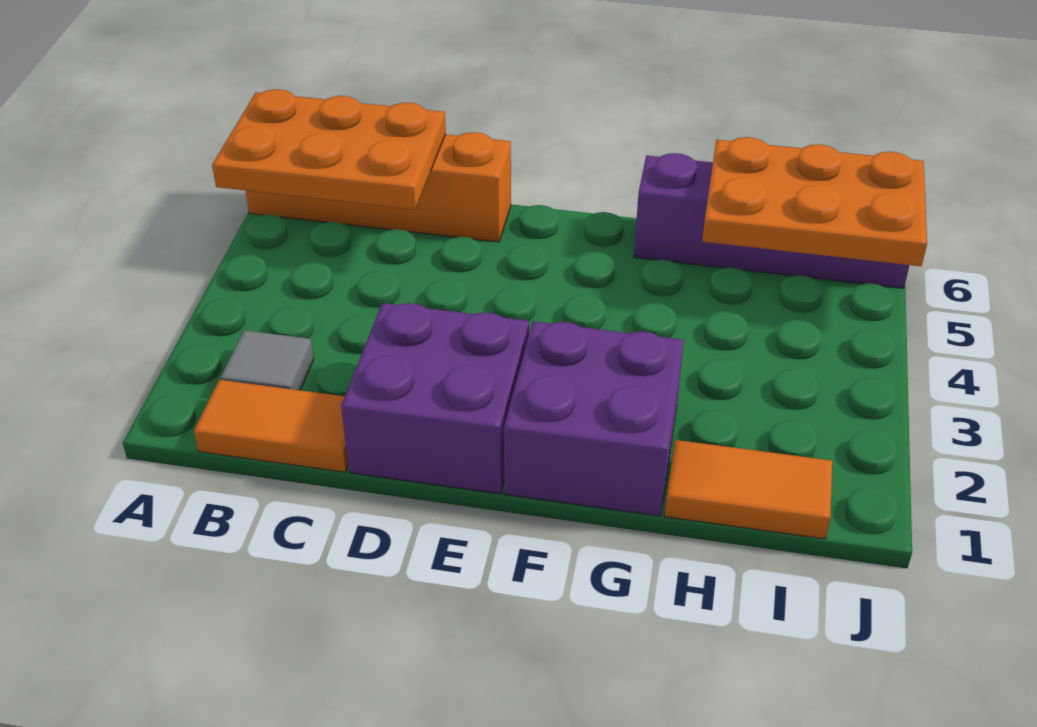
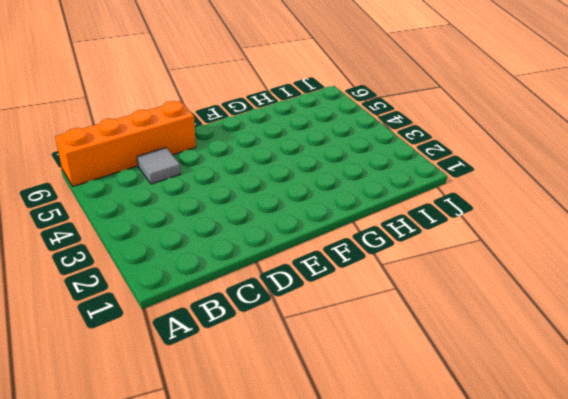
grey 1x1 tile [137,148,181,184] -> grey 1x1 tile moved to [220,330,314,390]
none -> orange 1x2 tile [194,380,348,472]
none -> purple 2x2 brick [341,303,529,494]

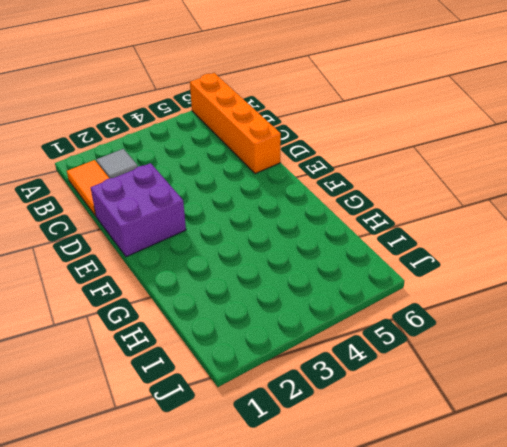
none -> purple 2x2 brick [504,321,684,516]
none -> purple 1x4 brick [634,153,909,288]

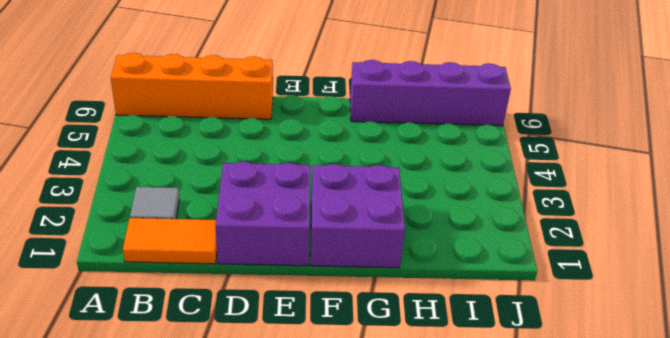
none -> orange 1x2 tile [665,440,832,539]
none -> orange 2x3 plate [212,89,446,209]

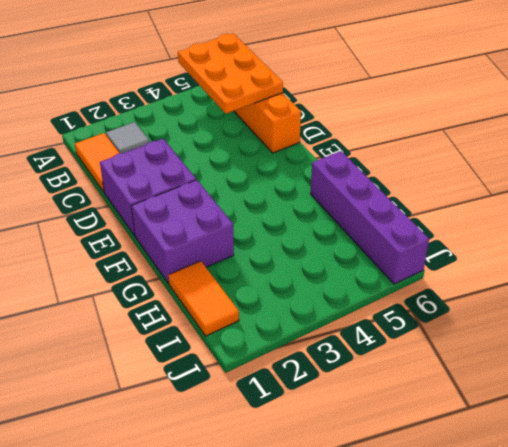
none -> orange 2x3 plate [702,137,927,266]

